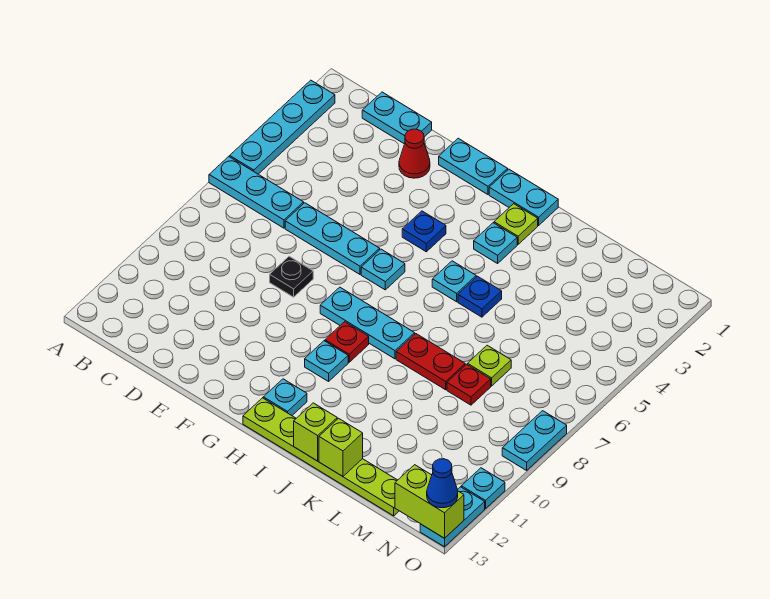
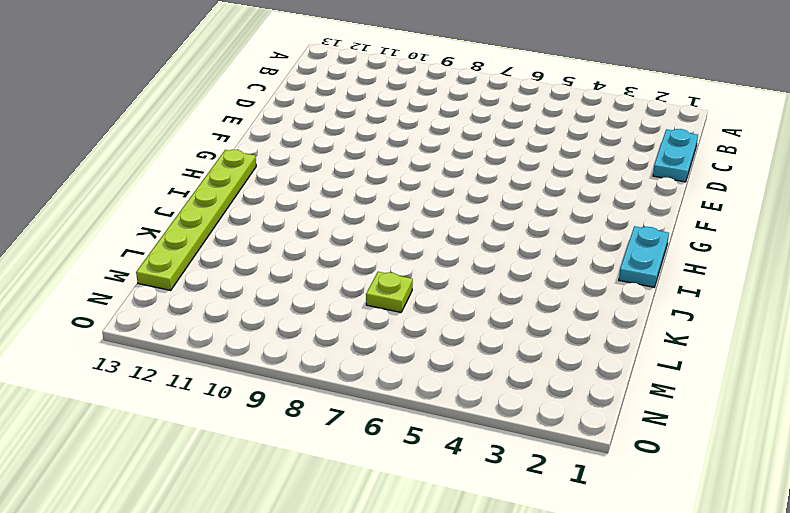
none -> cyan 1x4 plate [230,80,335,174]
none -> cyan 1x3 plate [209,157,304,228]
none -> cyan 1x3 plate [285,203,380,274]

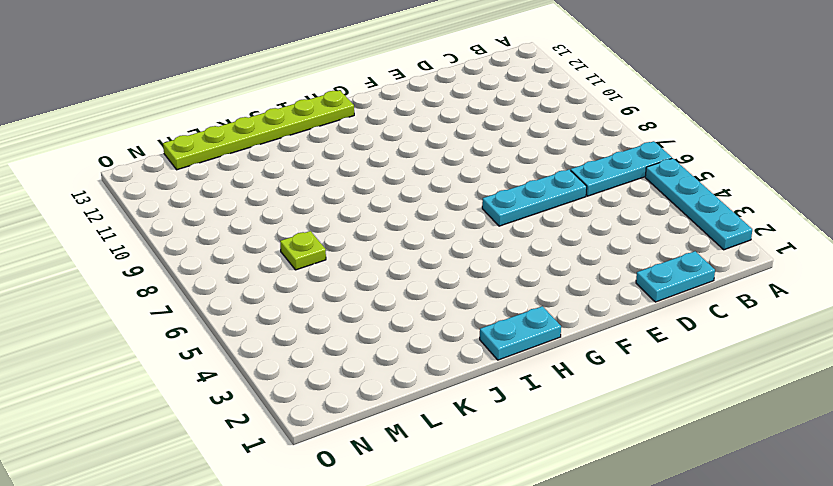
none -> red 1x1 cone [399,129,430,178]
none -> black 1x1 plate [270,256,313,297]
none -> cyan 1x2 plate [439,138,508,194]

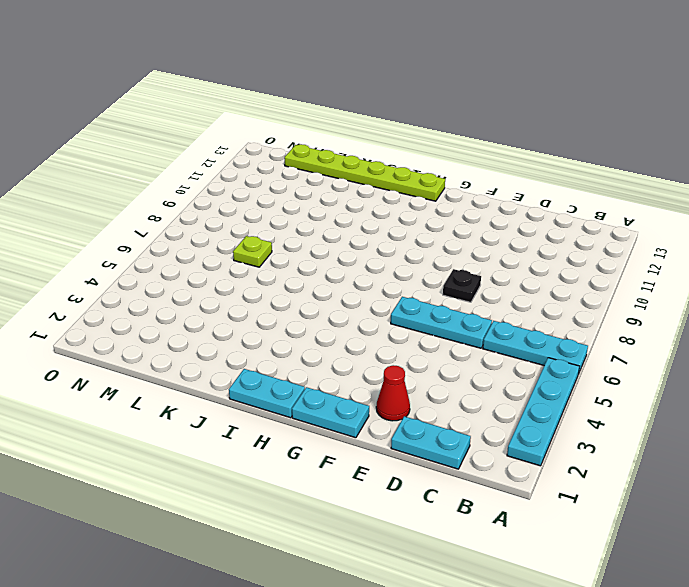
none -> blue 1x1 plate [402,211,446,252]
none -> cyan 1x1 plate [361,249,405,290]
none -> cyan 1x3 plate [320,287,415,359]

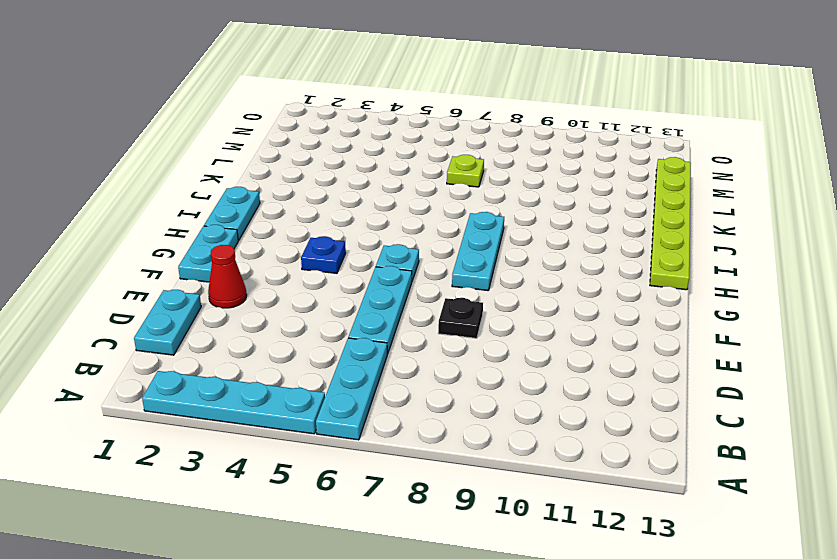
none -> red 1x1 plate [325,322,369,362]
none -> cyan 1x1 plate [305,341,348,381]
none -> cyan 1x1 plate [263,379,307,415]

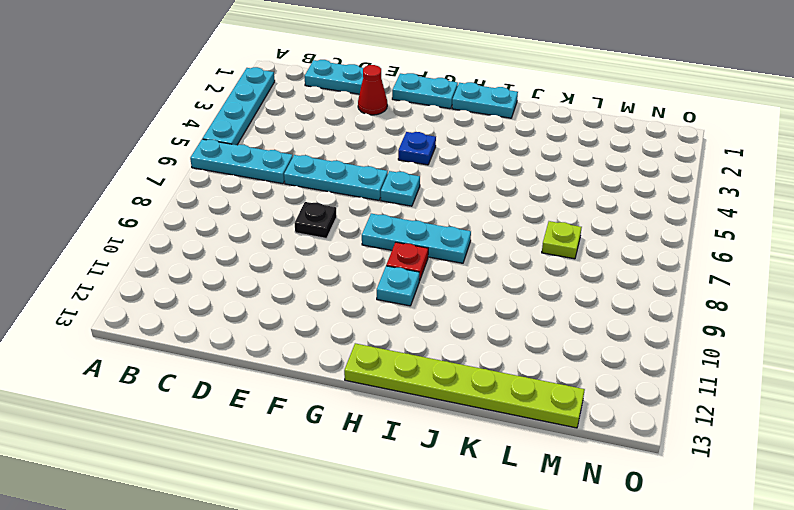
none -> cyan 1x1 plate [263,379,307,415]
none -> lime 1x1 plate [494,204,538,244]
none -> cyan 1x1 plate [474,223,517,263]

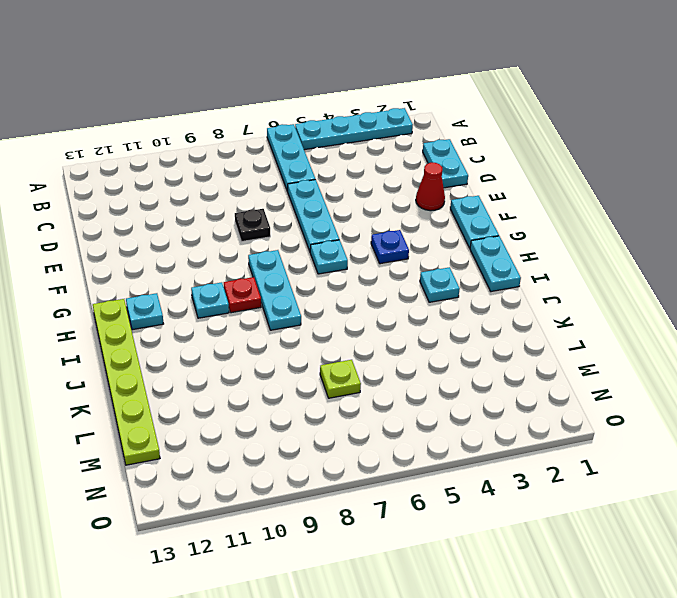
none -> lime 1x1 plate [494,204,538,244]
none -> cyan 1x1 plate [432,261,476,302]
none -> blue 1x1 plate [458,276,502,317]

